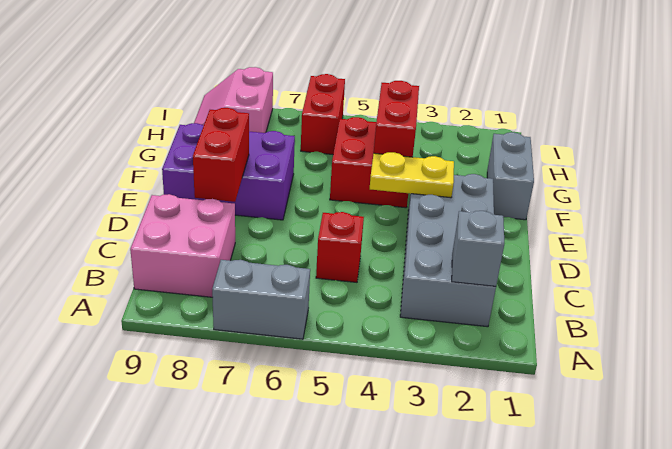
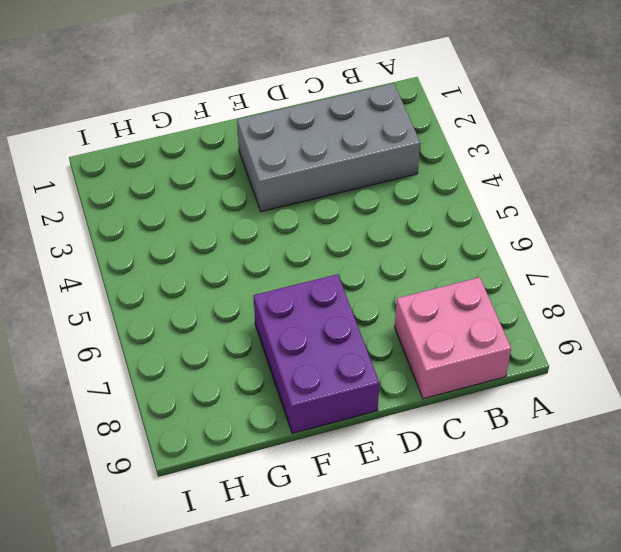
none -> grey 1x2 brick [212,260,310,339]
none -> red 1x1 brick [316,212,364,282]
none -> grey 1x2 brick [487,132,534,220]

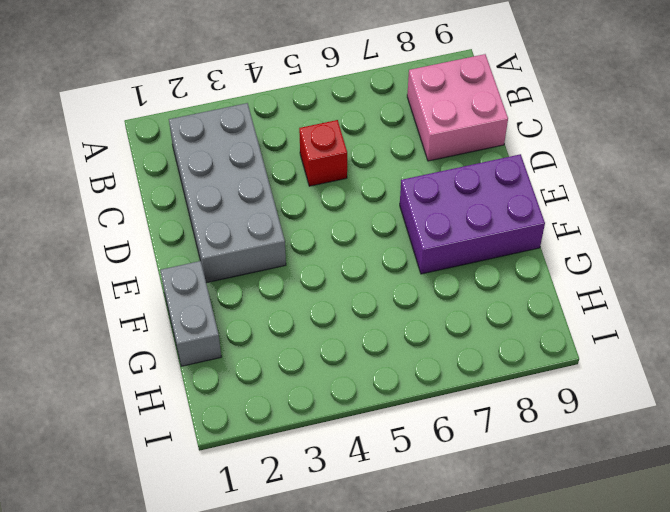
none -> grey 1x2 brick [212,260,310,339]
none -> red 2x2 brick [330,117,408,208]
none -> red 1x2 brick [301,74,345,154]

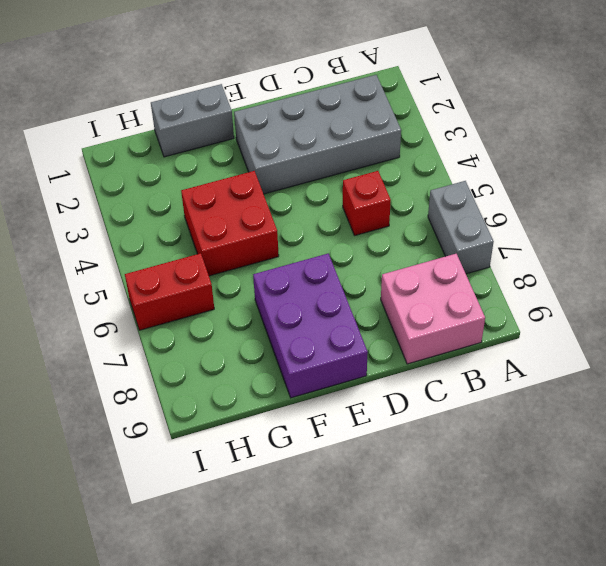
none -> pink 2x2 slope [194,67,273,133]
none -> grey 1x1 brick [452,211,505,286]
none -> red 1x2 brick [193,108,249,202]

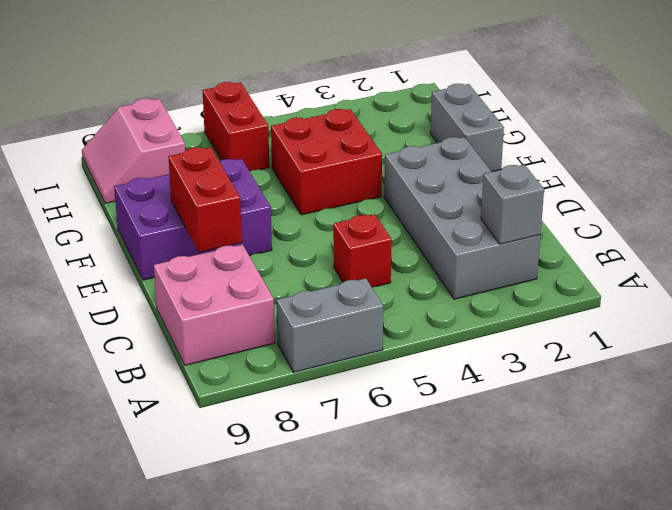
none -> yellow 1x2 plate [370,152,454,198]
none -> red 1x2 brick [374,81,419,157]

